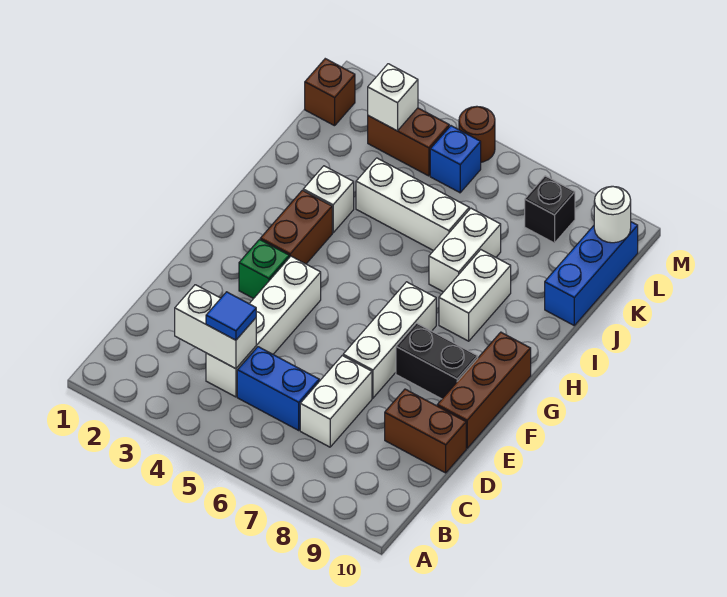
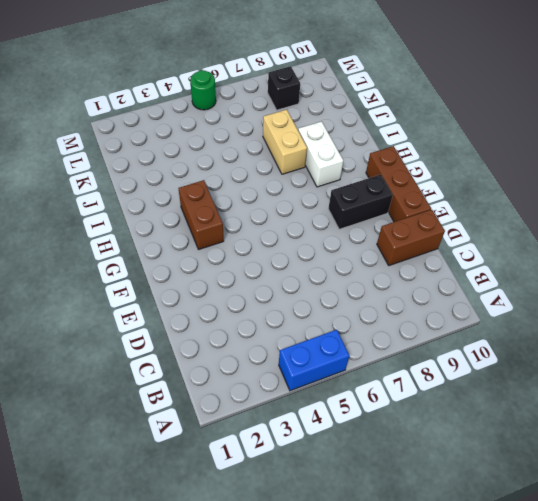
blue 1x2 brick [279,330,349,391] -> blue 1x2 brick moved to [237,347,319,430]
tan 1x2 brick [263,110,307,174] -> white 1x2 brick [429,208,501,292]
green 1x1 round brick [190,70,216,110] -> brown 1x1 round brick [459,106,495,162]
none -> white 1x4 brick [206,256,321,397]
none -> white 1x2 brick [300,356,372,447]
none -> white 1x3 brick [343,282,436,398]

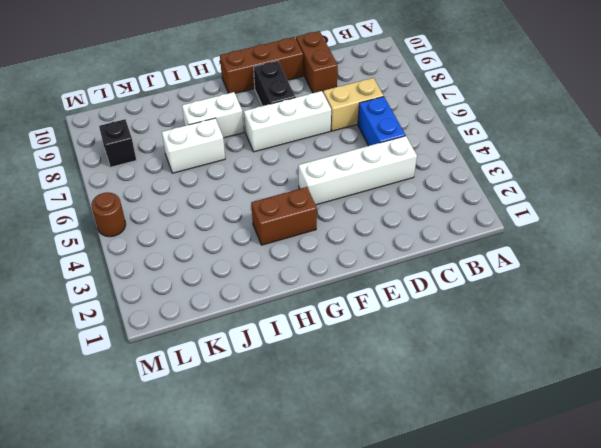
tan 1x2 brick [323,78,384,131] -> white 1x2 brick [300,356,372,447]
none -> green 1x1 brick [239,239,289,299]
none -> white 1x1 brick [303,166,354,233]
none -> white 1x3 brick [356,158,469,251]

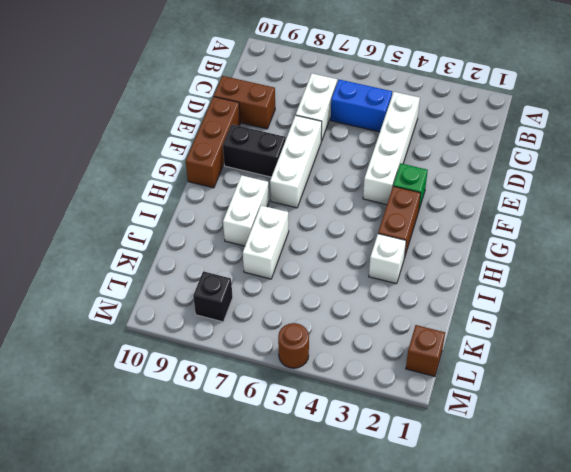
none -> white 1x3 brick [356,158,469,251]
none -> blue 1x3 brick [545,222,638,325]
none -> brown 1x2 brick [368,108,449,176]

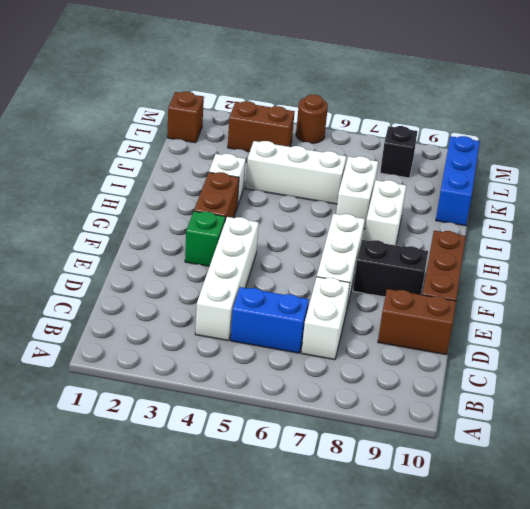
none -> blue 1x1 brick [430,126,481,193]
none -> white 1x2 brick [175,285,256,369]
none -> white 1x1 brick [368,64,418,131]

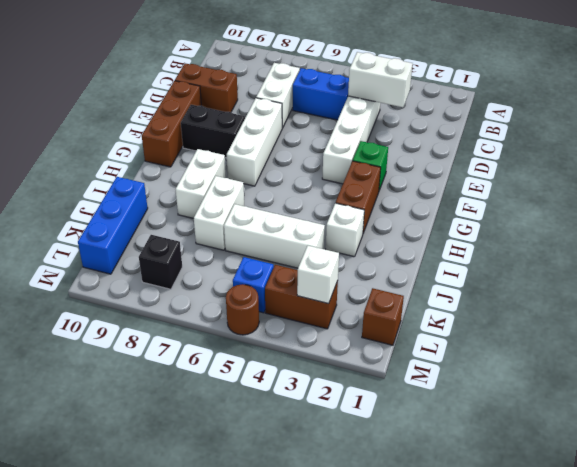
none -> white 1x1 round brick [594,186,631,243]
none -> blue 1x1 tile [206,292,256,340]

